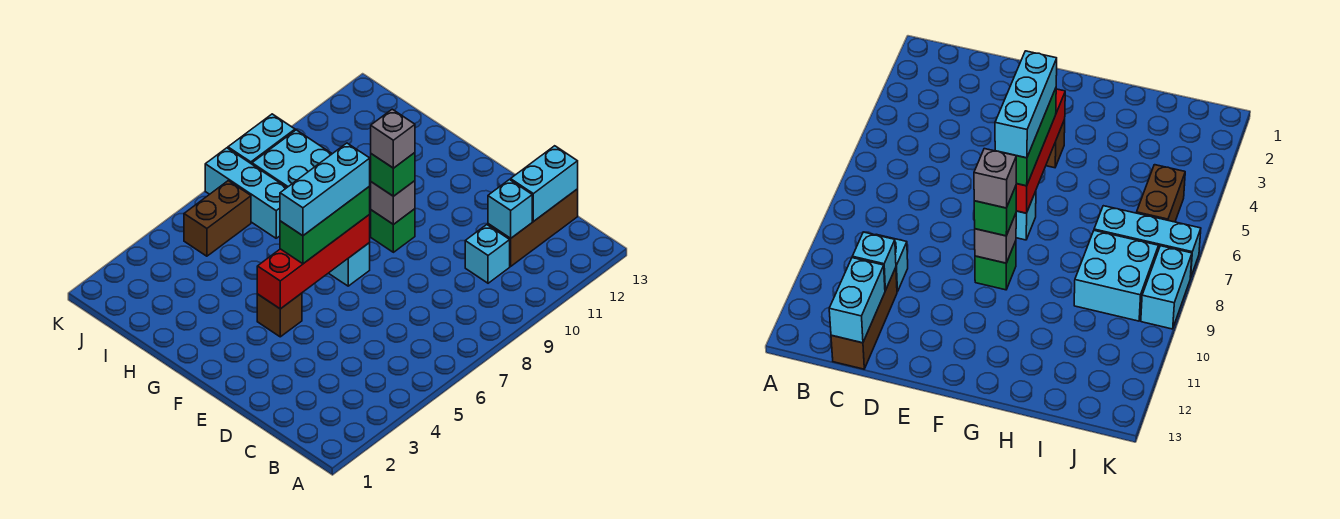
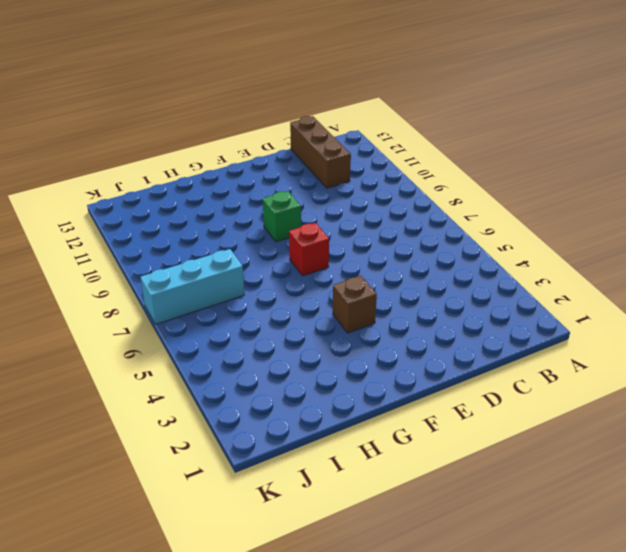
red 1x1 brick [289,223,329,276] -> cyan 1x1 brick [329,243,370,286]
none -> cyan 1x1 brick [465,225,510,283]
none -> cyan 2x2 brick [252,130,332,187]
none -> brown 1x2 brick [184,181,251,256]

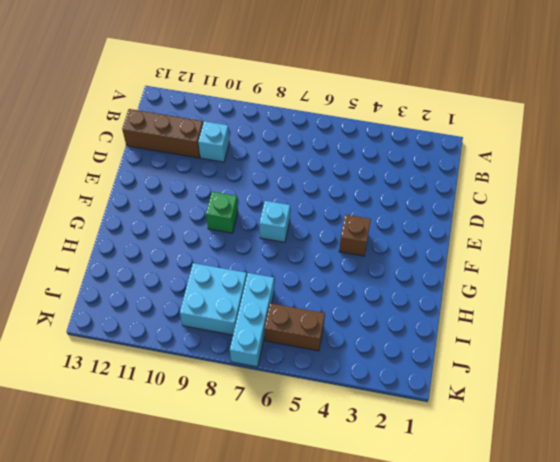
none -> cyan 1x2 brick [228,114,295,164]
none -> cyan 1x1 brick [488,180,532,238]
none -> cyan 1x2 brick [511,146,578,222]

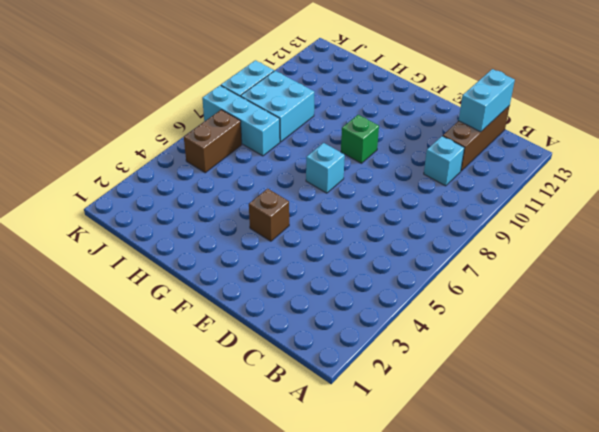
none -> cyan 1x1 brick [488,180,532,238]
none -> red 1x4 brick [257,215,370,309]
none -> grey 1x1 brick [371,181,415,224]

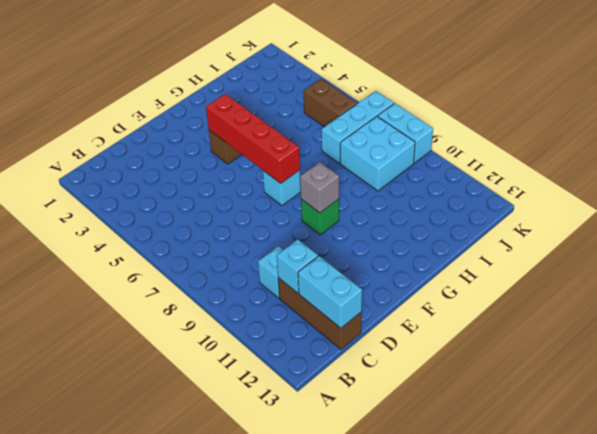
none -> green 1x3 brick [280,186,370,264]
none -> green 1x1 brick [371,153,415,196]
none -> cyan 1x3 brick [280,143,370,236]

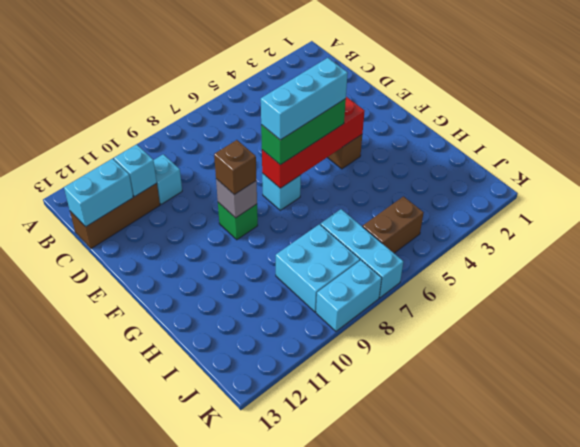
brown 1x1 brick [214,140,256,195] -> green 1x1 brick [371,153,415,196]
none -> grey 1x1 brick [371,109,415,168]

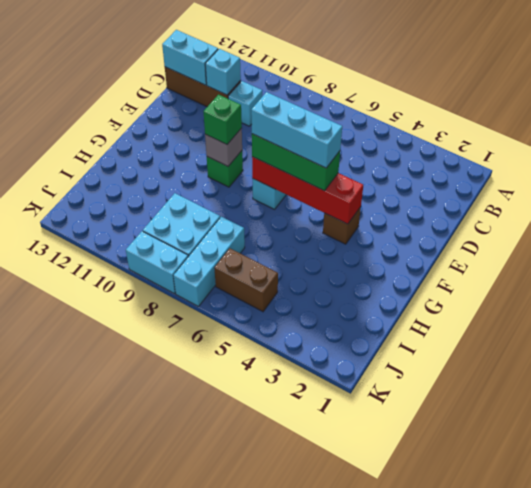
none -> grey 1x1 brick [371,109,415,168]

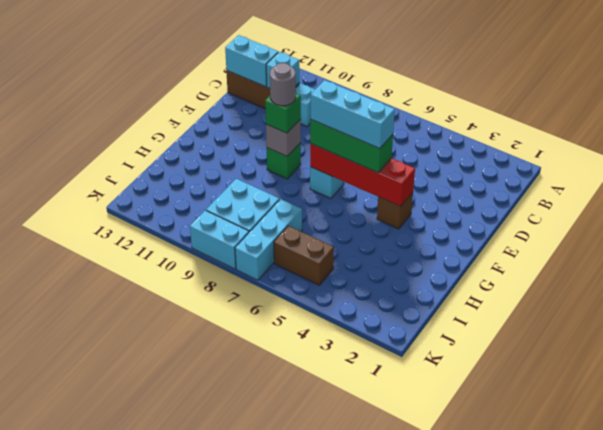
grey 1x1 round brick [270,63,296,106] -> grey 1x1 brick [371,109,415,168]

